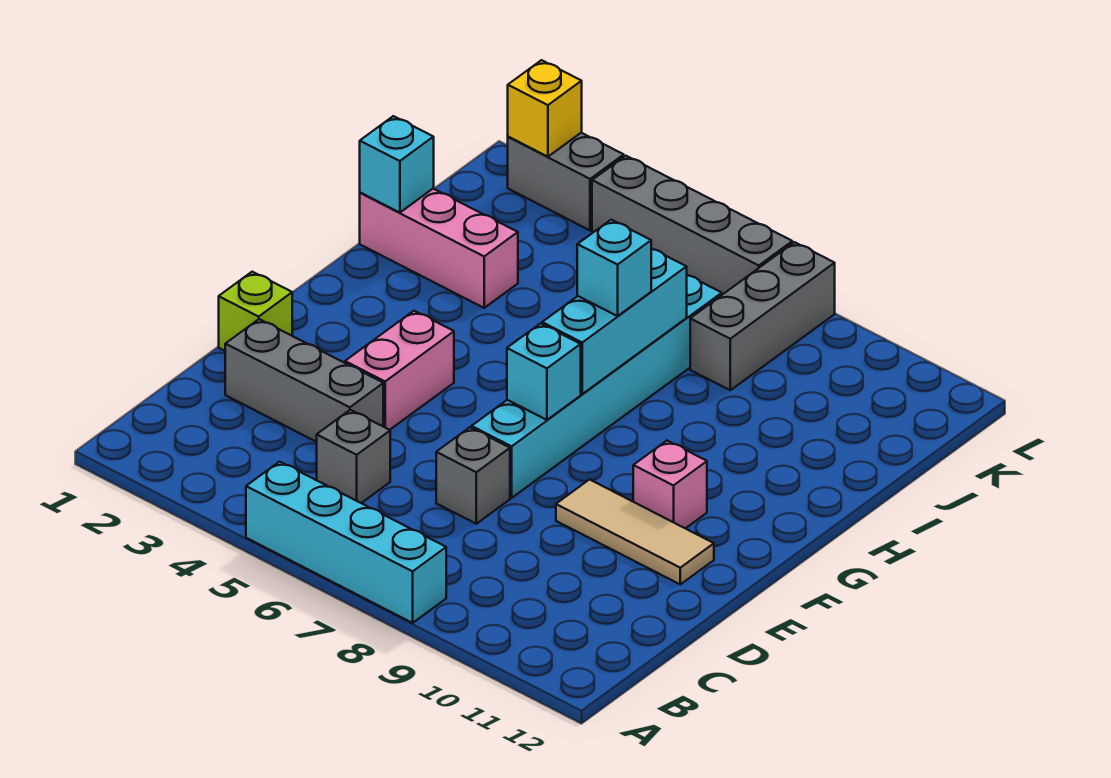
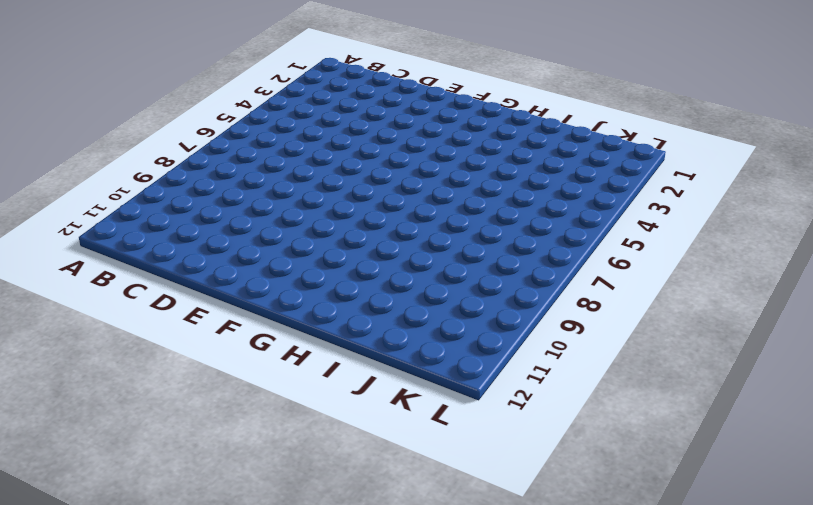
none -> cyan 1x4 brick [246,462,446,623]
none -> grey 1x1 brick [317,410,390,503]
none -> grey 1x3 brick [225,319,383,442]

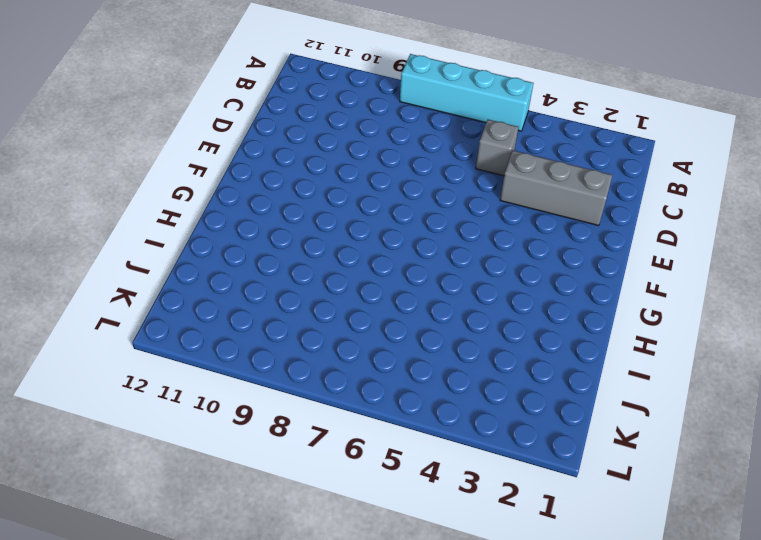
none -> grey 1x1 brick [436,427,510,524]
none -> lime 1x1 brick [219,272,292,351]
none -> pink 1x2 brick [345,311,454,430]

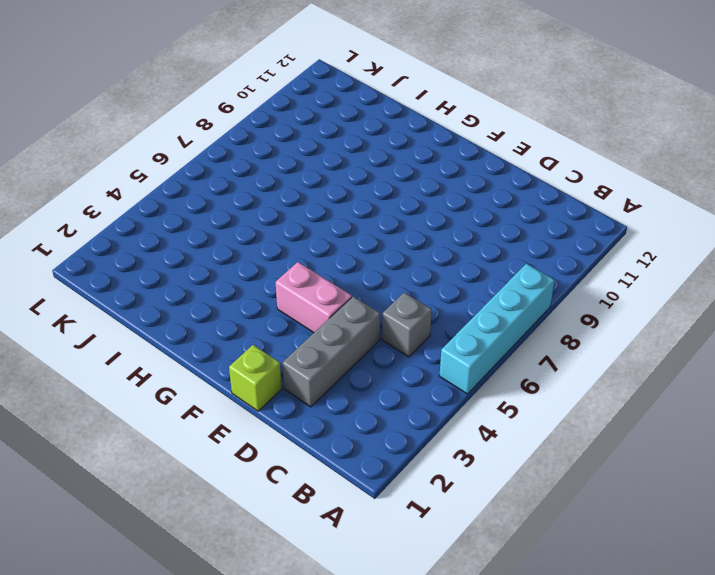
none -> grey 1x1 brick [436,427,510,524]
none -> cyan 1x6 brick [472,275,722,498]
none -> tan 1x3 tile [556,480,714,584]

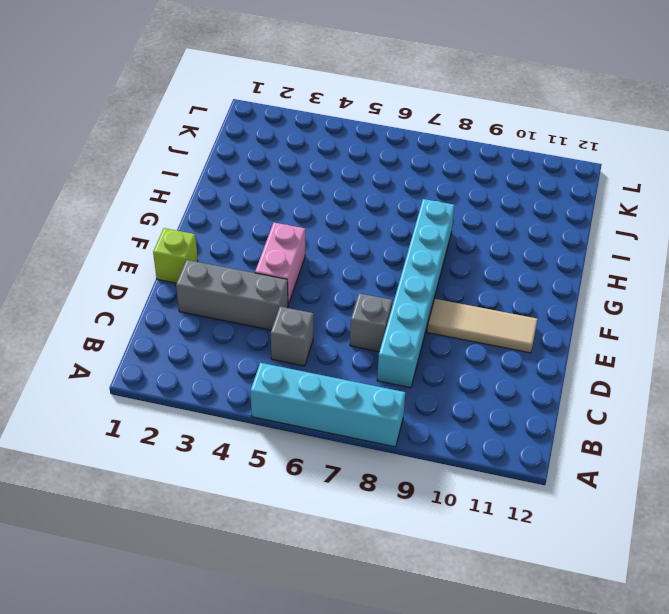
cyan 1x6 brick [377,199,455,388] -> cyan 1x6 brick moved to [472,275,722,498]
none -> pink 1x1 brick [633,441,707,528]
none -> pink 1x3 brick [360,189,518,308]
none -> grey 1x3 brick [690,242,835,390]

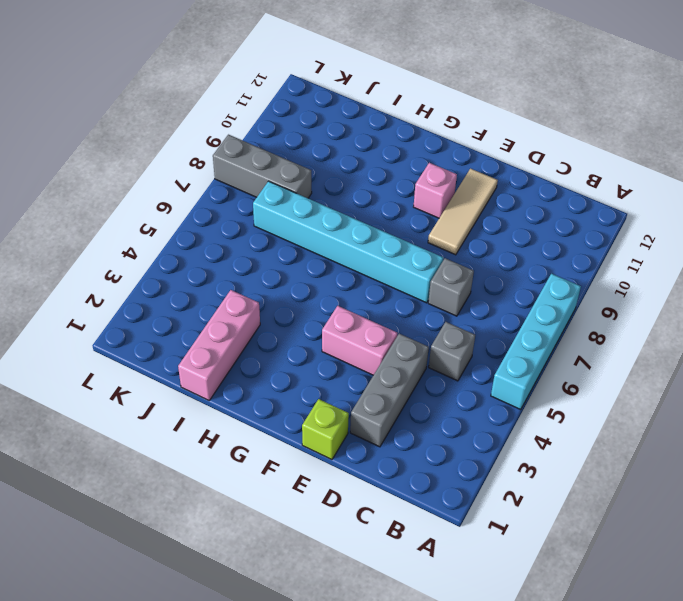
none -> grey 1x2 brick [508,133,624,230]
none -> grey 1x4 brick [592,156,792,295]
none -> cyan 1x1 brick [507,324,581,420]

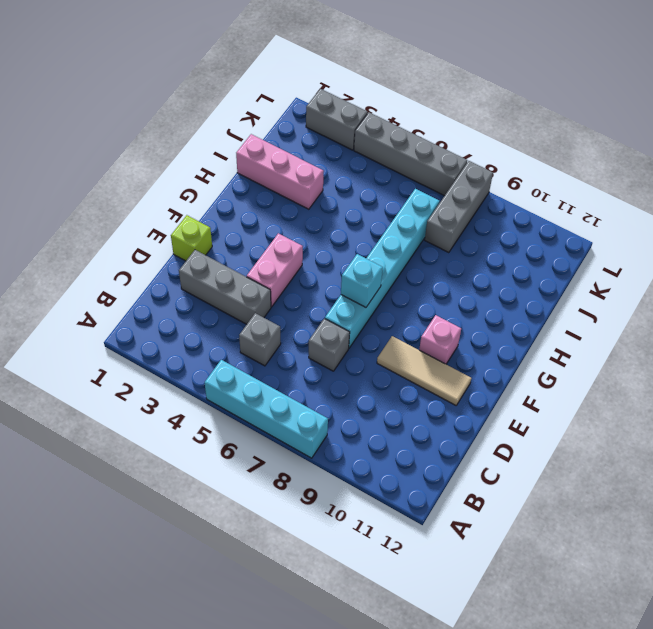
none -> cyan 1x3 brick [542,248,687,394]
none -> cyan 1x1 brick [360,116,434,213]
none -> yellow 1x1 brick [508,60,582,157]

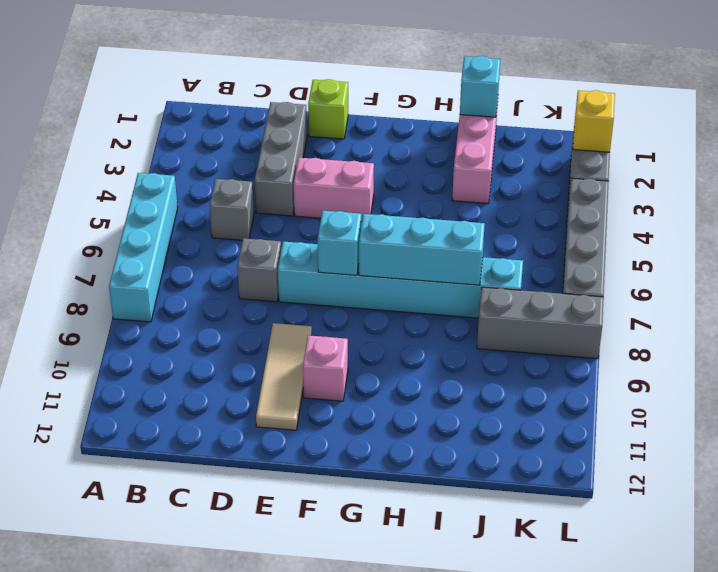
none -> cyan 1x1 brick [577,220,651,316]

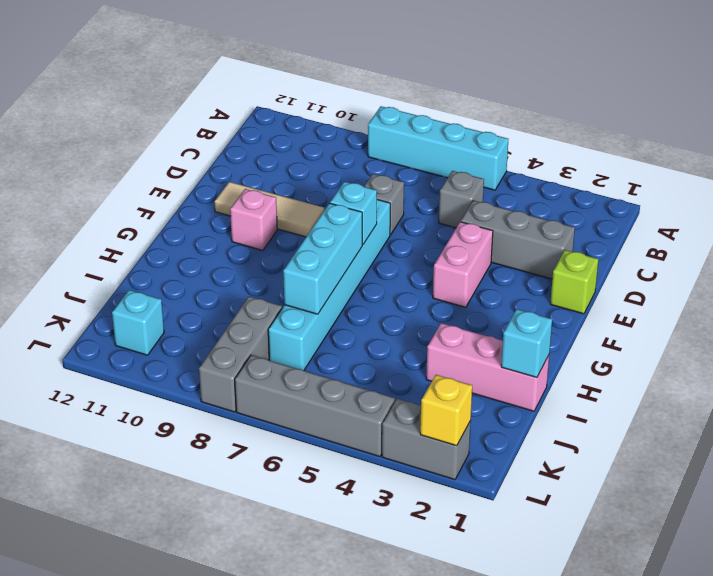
cyan 1x1 brick [112,290,164,355] -> cyan 1x1 brick moved to [577,220,651,316]

